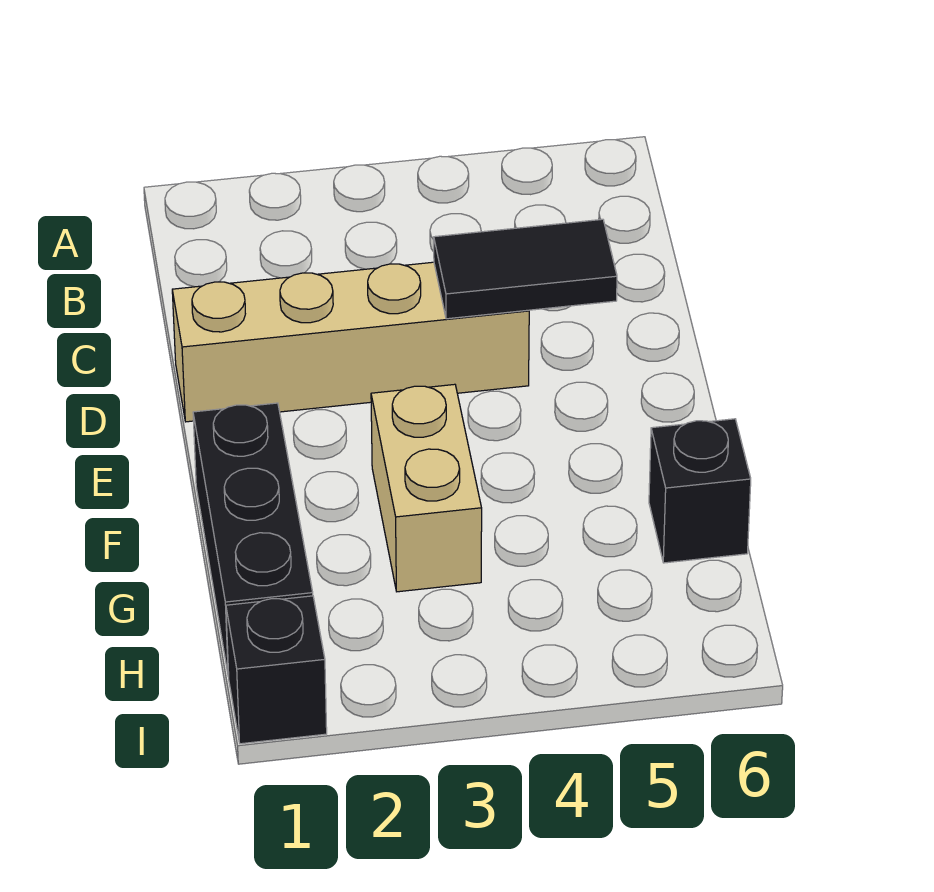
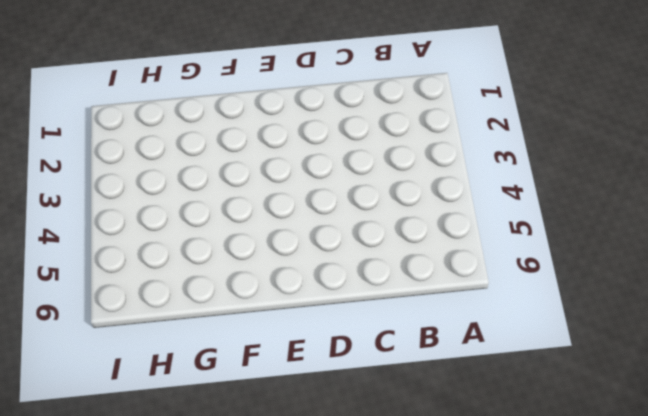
none -> tan 1x4 brick [172,262,529,422]
none -> black 1x3 brick [193,403,313,677]

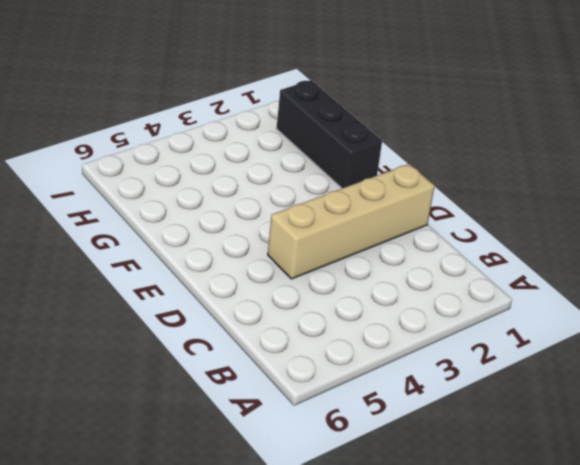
none -> tan 1x2 brick [371,384,482,592]
none -> black 1x1 brick [649,419,751,563]

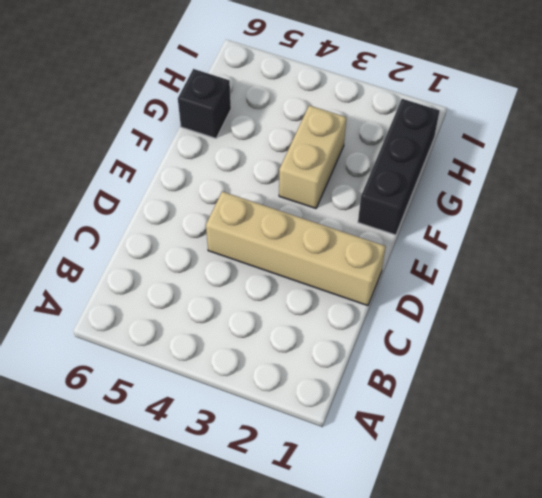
none -> black 1x1 brick [226,596,327,744]
none -> black 1x2 tile [434,219,617,319]

